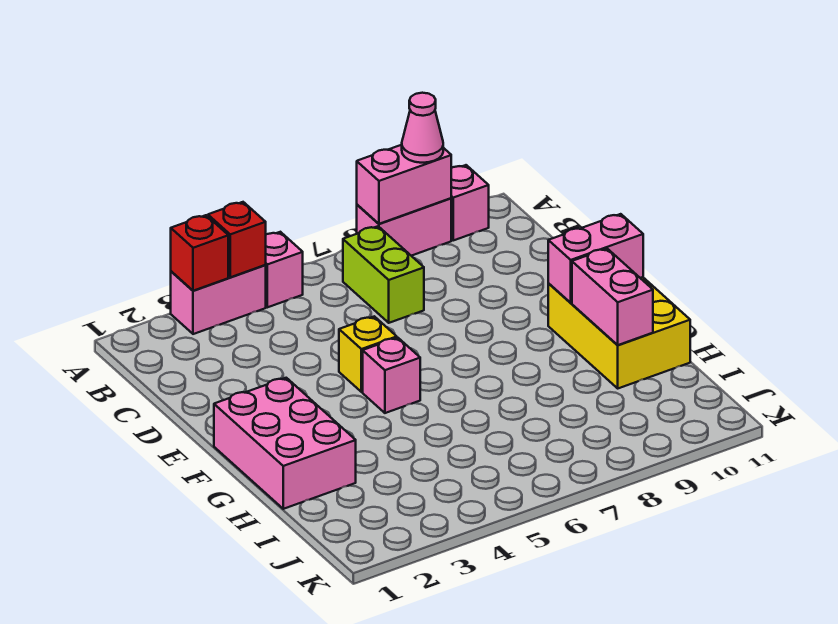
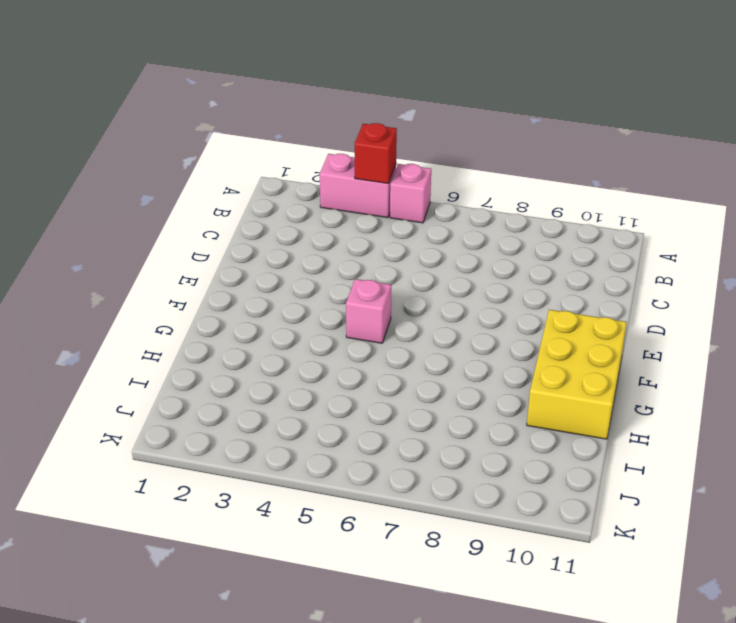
none -> pink 1x2 brick [357,198,451,256]
none -> pink 1x1 brick [451,165,489,240]
none -> lime 1x2 brick [343,226,424,323]

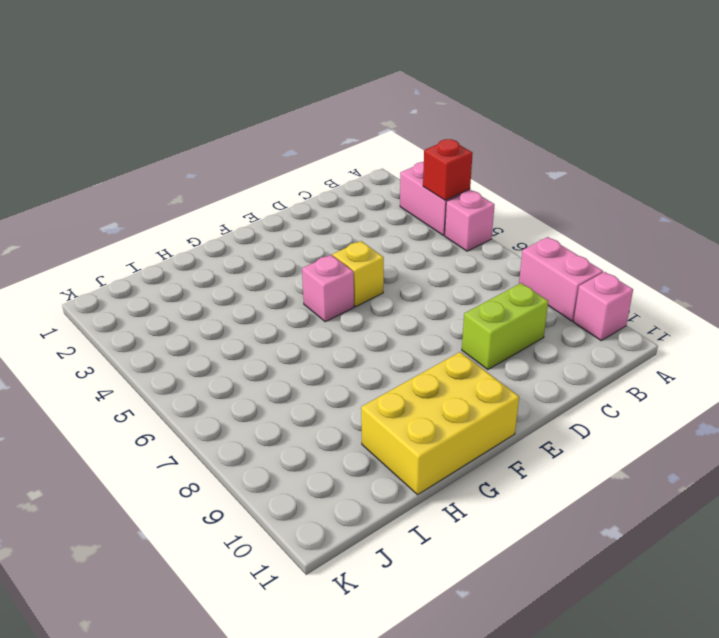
lime 1x2 brick [462,283,548,370] -> lime 1x2 brick moved to [343,226,424,323]
none -> pink 2x3 brick [214,378,356,509]
none -> red 1x1 brick [171,215,228,291]
none -> pink 1x2 brick [357,145,451,224]

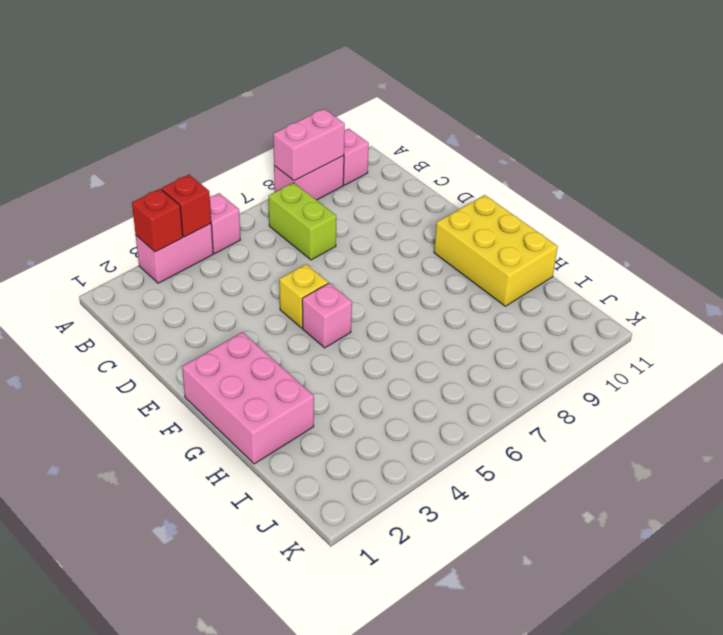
none -> pink 1x2 brick [548,214,643,303]
none -> pink 1x2 brick [572,249,653,345]
none -> pink 1x1 cone [402,93,443,163]

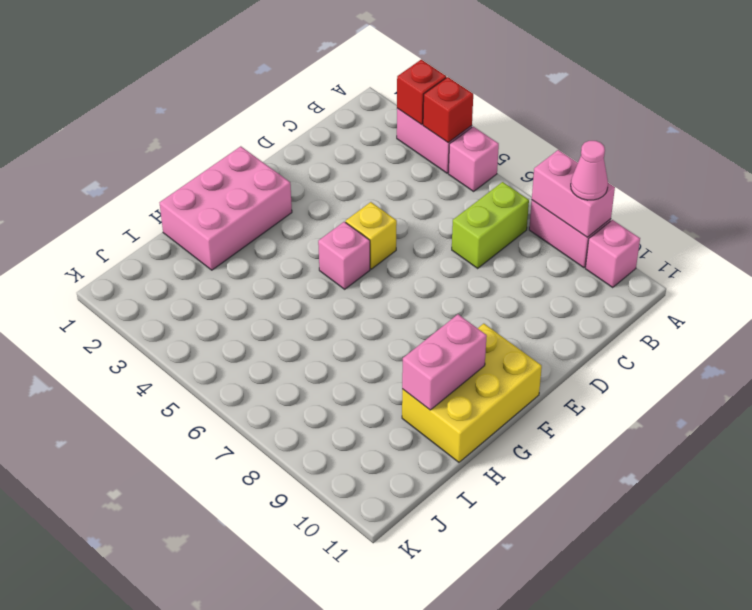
none -> pink 1x2 brick [548,214,643,303]

